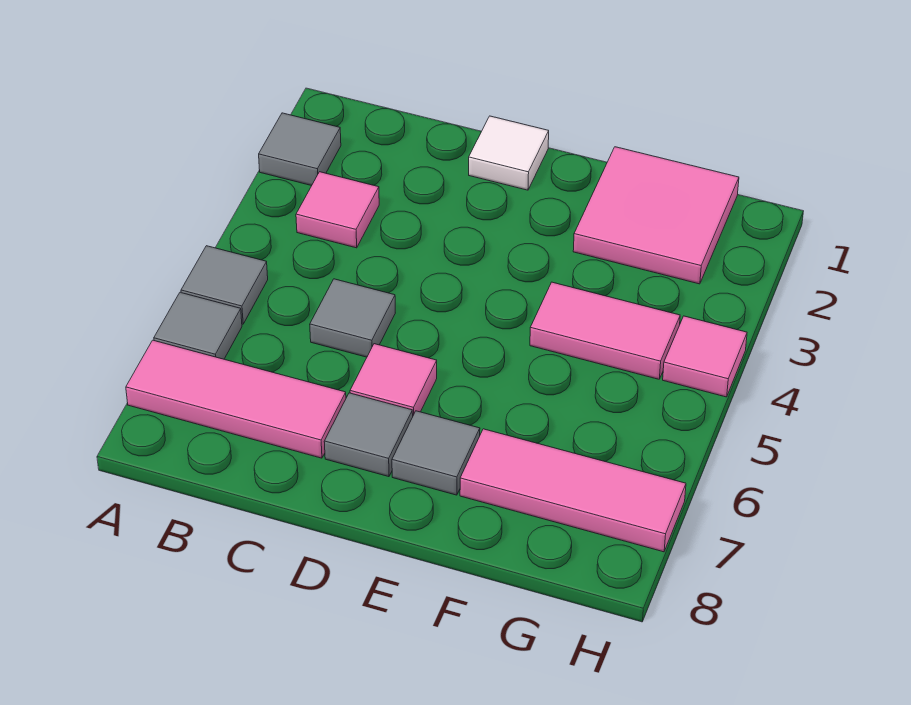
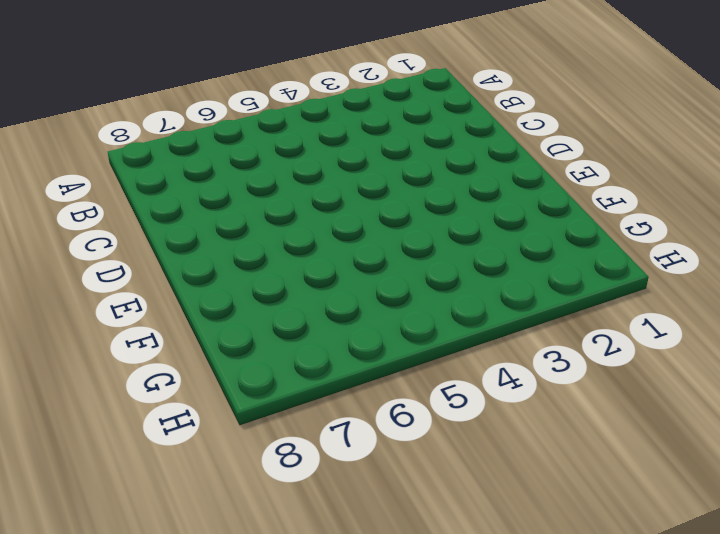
none -> grey 1x1 tile [259,113,341,186]
none -> grey 1x1 tile [181,246,268,324]
none -> grey 1x1 tile [154,292,242,359]

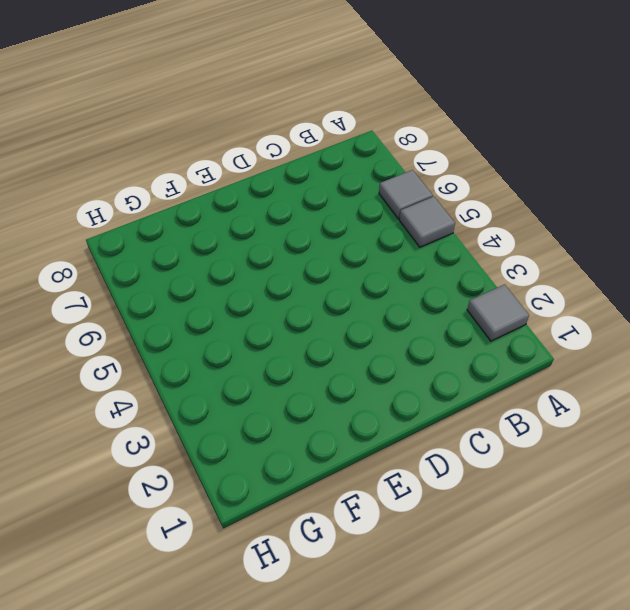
none -> pink 1x3 tile [126,340,346,458]
none -> pink 1x1 tile [296,172,379,248]
none -> grey 1x1 tile [310,279,395,357]

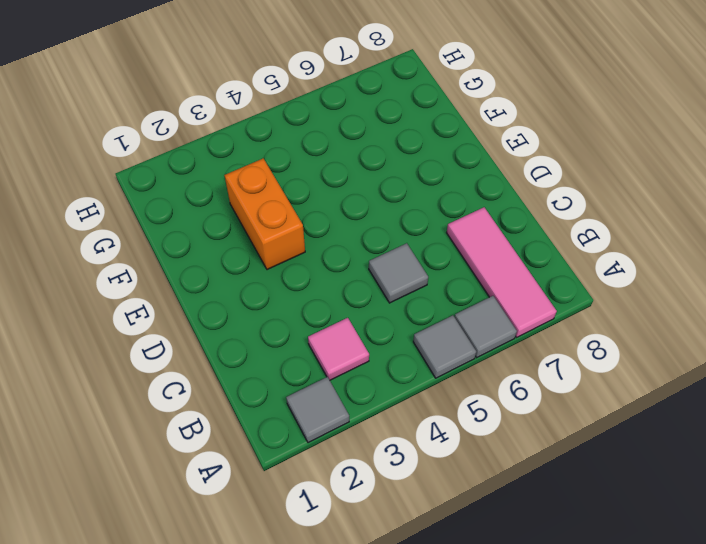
orange 1x2 brick [224,158,305,270] -> none
none -> white 1x1 tile [469,116,549,190]
none -> pink 1x1 tile [350,344,437,415]
none -> grey 1x1 tile [324,393,413,477]

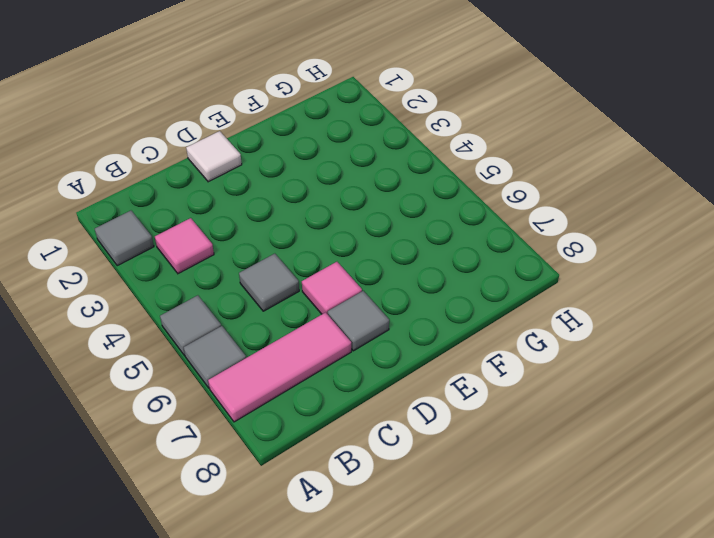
none -> grey 1x1 tile [392,411,480,495]
none -> pink 2x2 tile [573,147,739,284]
none -> pink 1x2 tile [530,282,680,379]

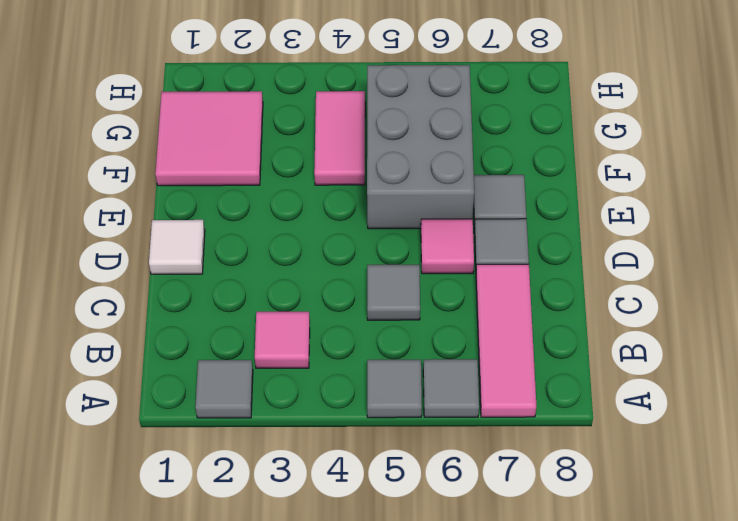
grey 2x3 brick [367,65,474,229] -> none
none -> pink 1x3 tile [460,429,686,552]
none -> pink 1x1 tile [663,316,747,397]

